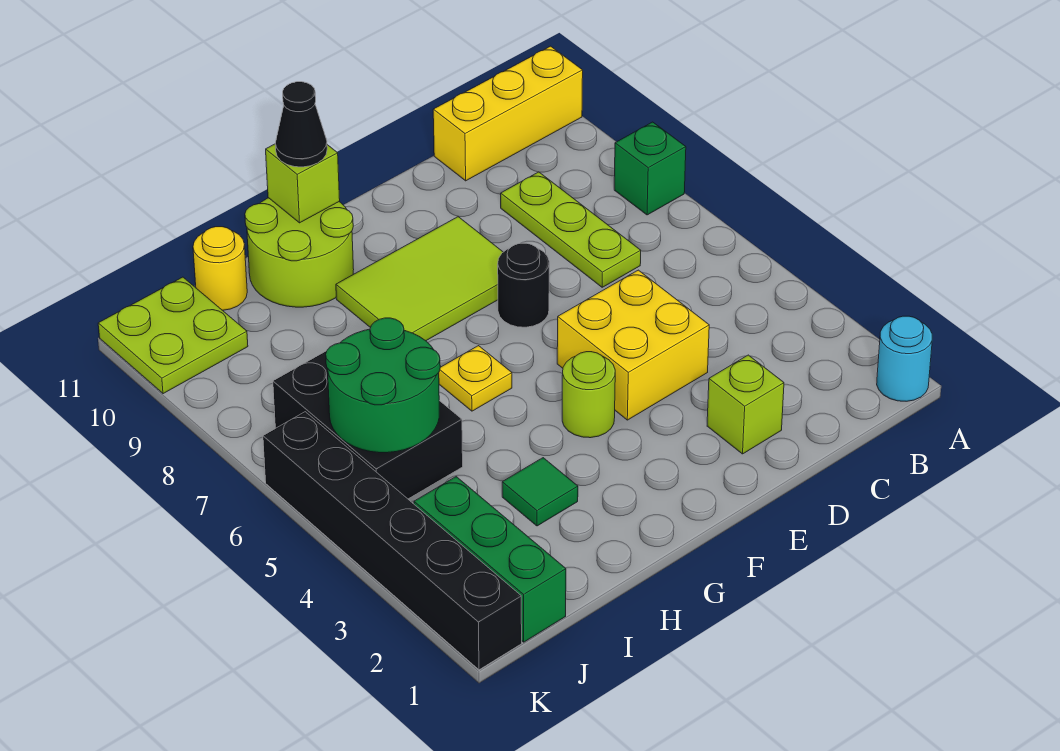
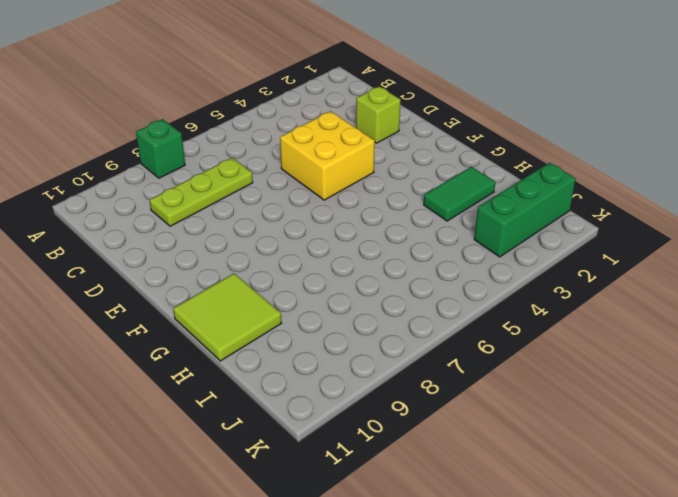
lime 2x2 tile [173,274,281,361] -> lime 2x2 round brick [245,198,354,307]
green 1x2 tile [424,167,495,221] -> green 1x1 tile [502,458,578,526]
none -> cyan 1x1 round brick [877,316,932,401]
none -> yellow 1x3 brick [433,46,583,181]
none -> black 1x1 round brick [498,243,549,327]

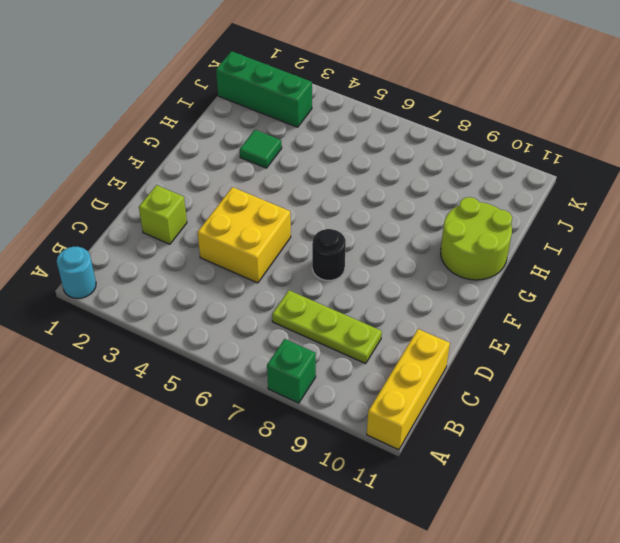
none -> lime 2x3 tile [336,217,503,341]
none -> lime 1x1 round brick [562,352,615,438]
none -> yellow 1x1 plate [439,346,512,411]

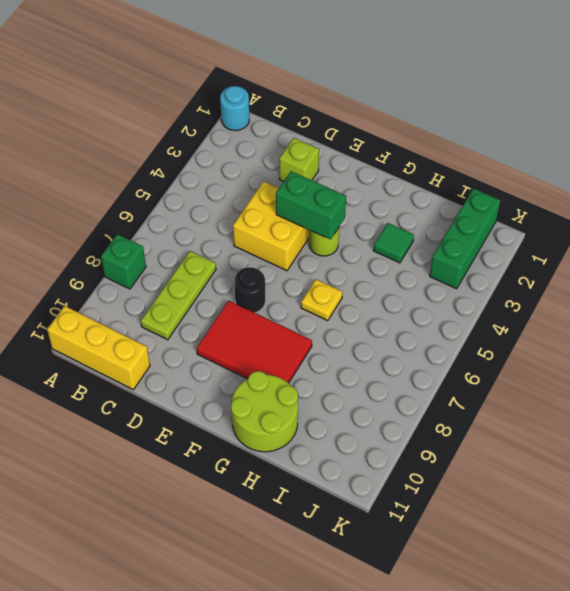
green 1x2 brick [276,171,346,239] -> none
red 2x3 tile [196,300,312,383] -> lime 2x3 tile [336,217,503,341]
none -> black 2x3 brick [273,351,463,499]
none -> yellow 1x1 round brick [193,227,247,310]
none -> lime 2x2 plate [98,277,248,394]

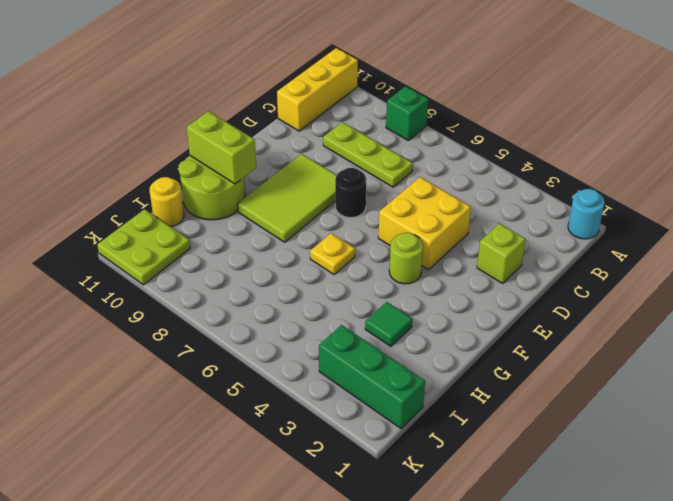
lime 1x2 brick [187,111,256,184] -> lime 1x1 brick [266,144,340,223]
none -> black 2x3 brick [273,351,463,499]
none -> black 1x6 brick [263,412,522,670]
none -> green 2x2 round brick [326,318,440,453]

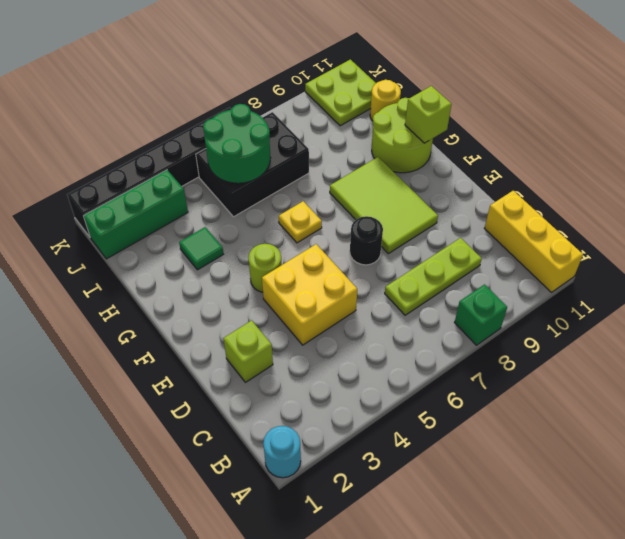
none -> black 1x1 cone [275,82,327,167]

